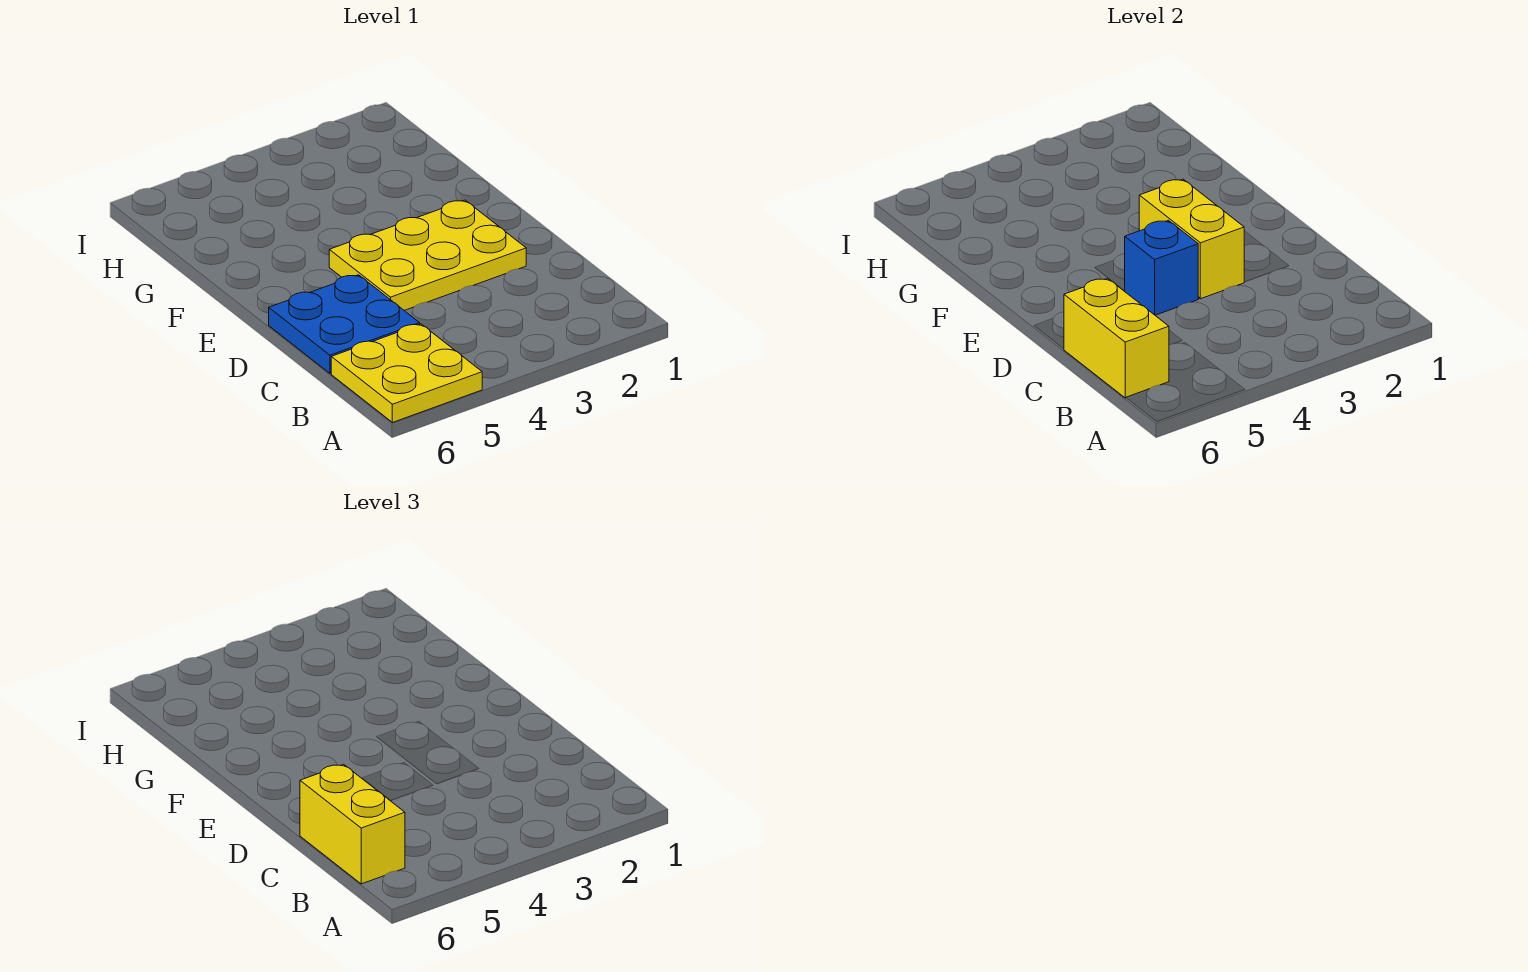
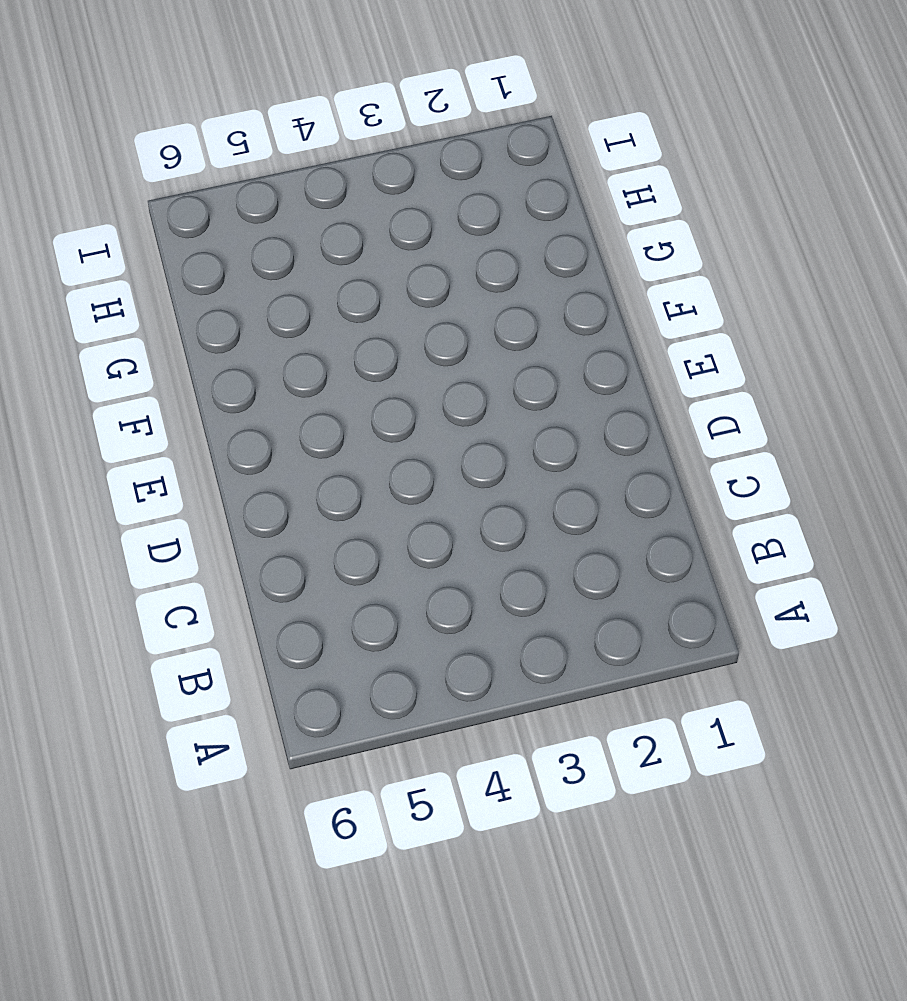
none -> yellow 2x2 plate [331,324,482,423]
none -> blue 2x2 plate [269,275,420,373]

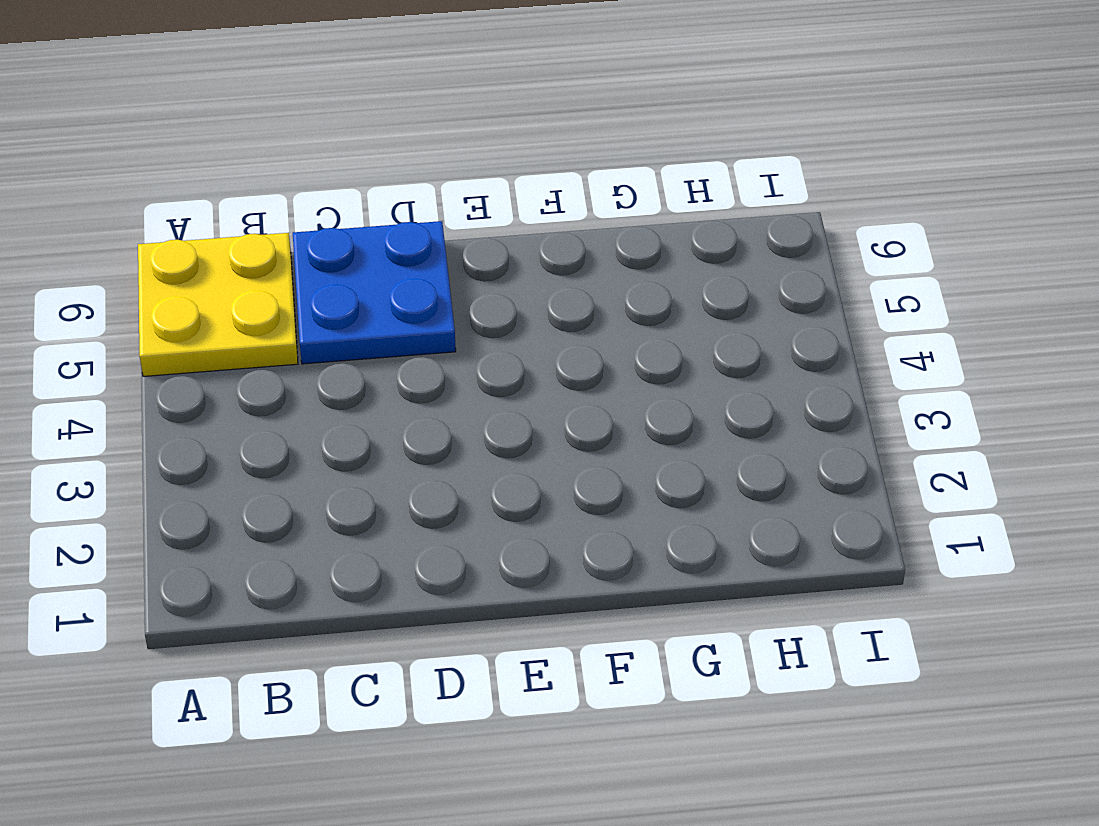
none -> yellow 2x3 plate [329,200,526,311]
none -> yellow 1x2 brick [1064,278,1169,398]

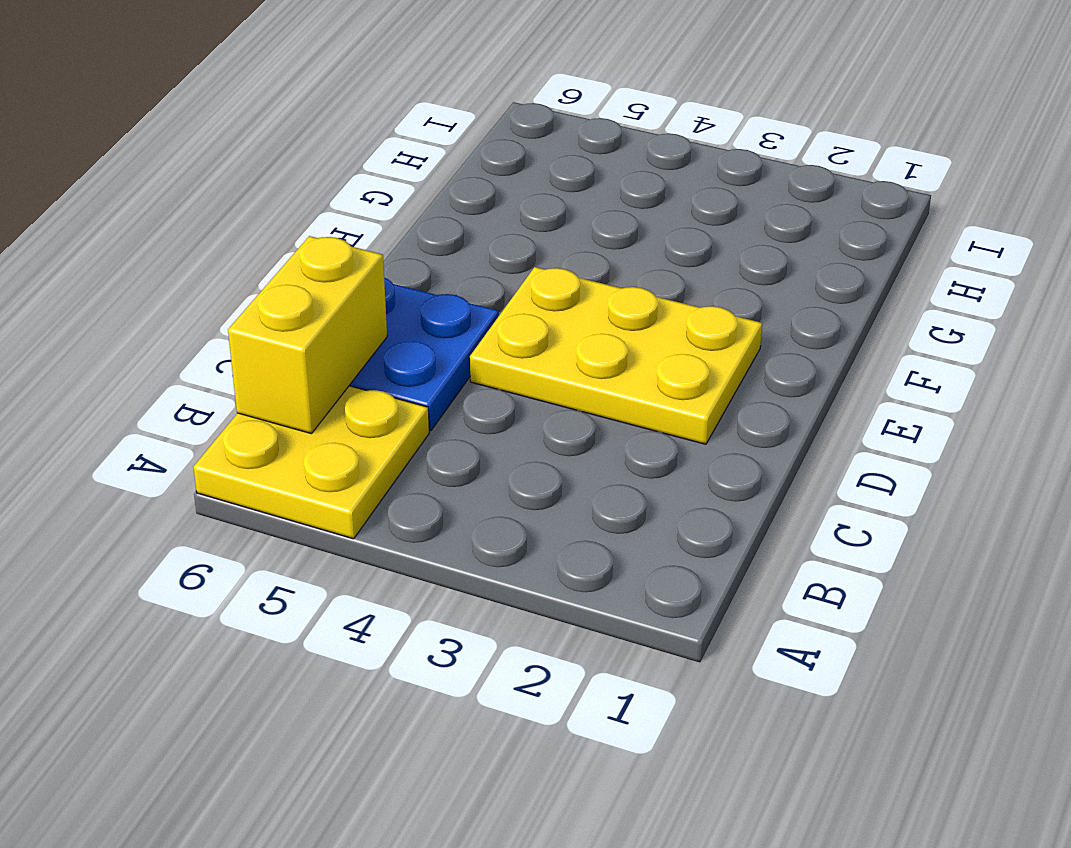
none -> yellow 1x2 brick [1139,179,1244,299]
none -> blue 1x1 brick [1125,220,1198,315]

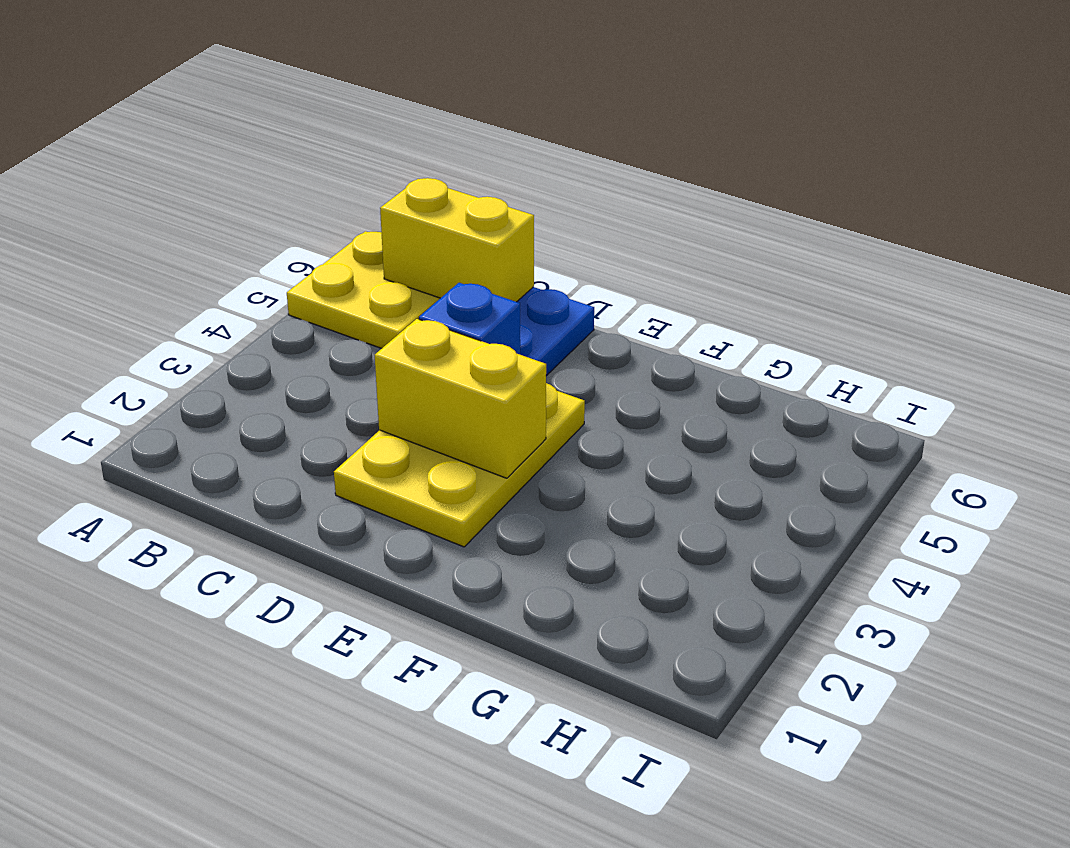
none -> yellow 1x2 brick [300,764,405,884]

